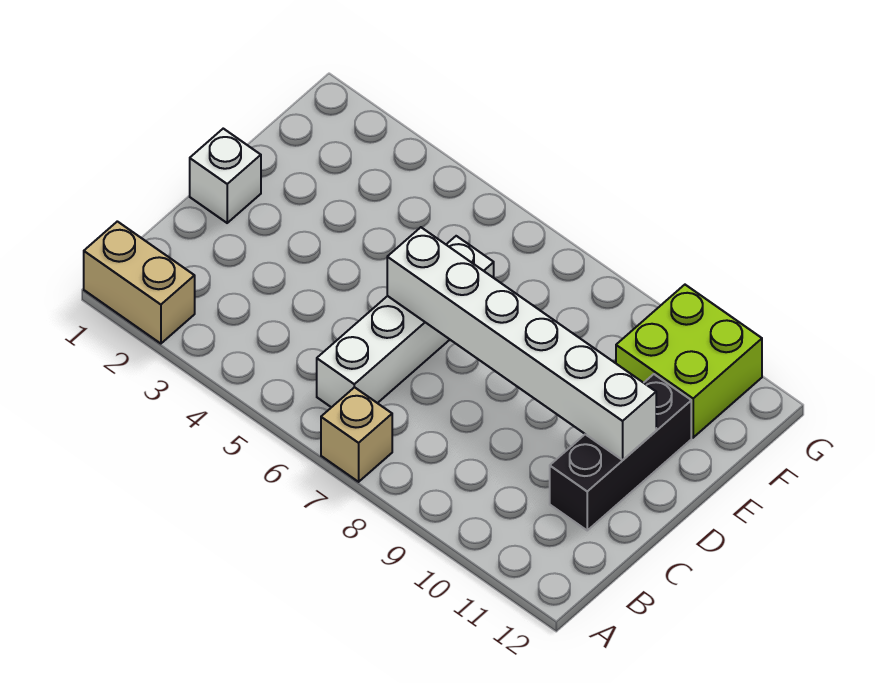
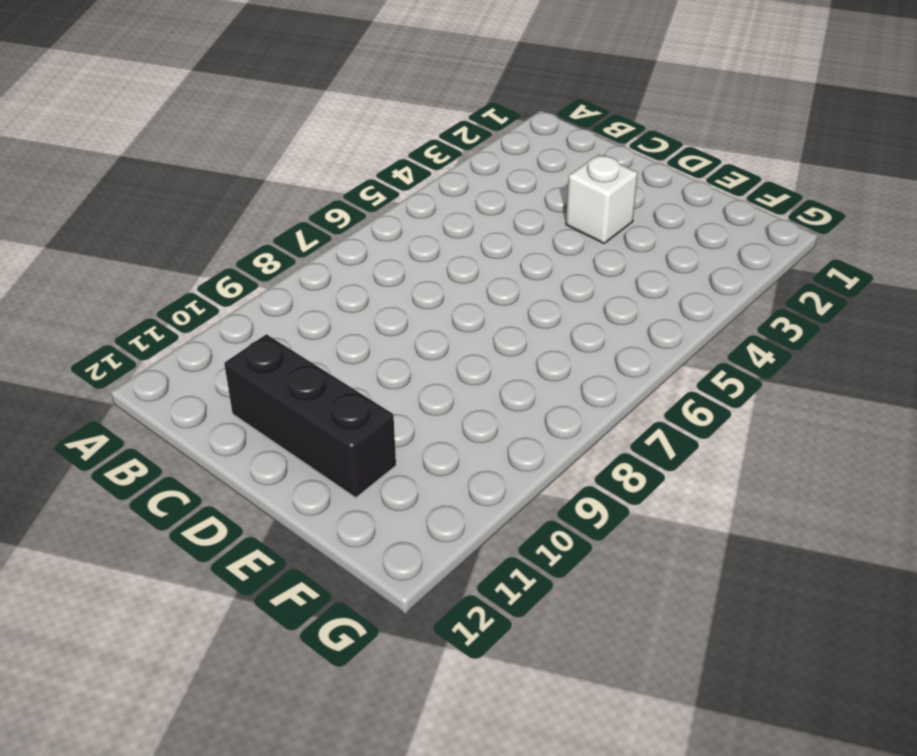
white 1x1 brick [566,155,638,243] -> white 1x1 brick moved to [190,129,261,223]
none -> tan 1x2 brick [84,221,195,344]
none -> tan 1x1 brick [321,387,392,482]

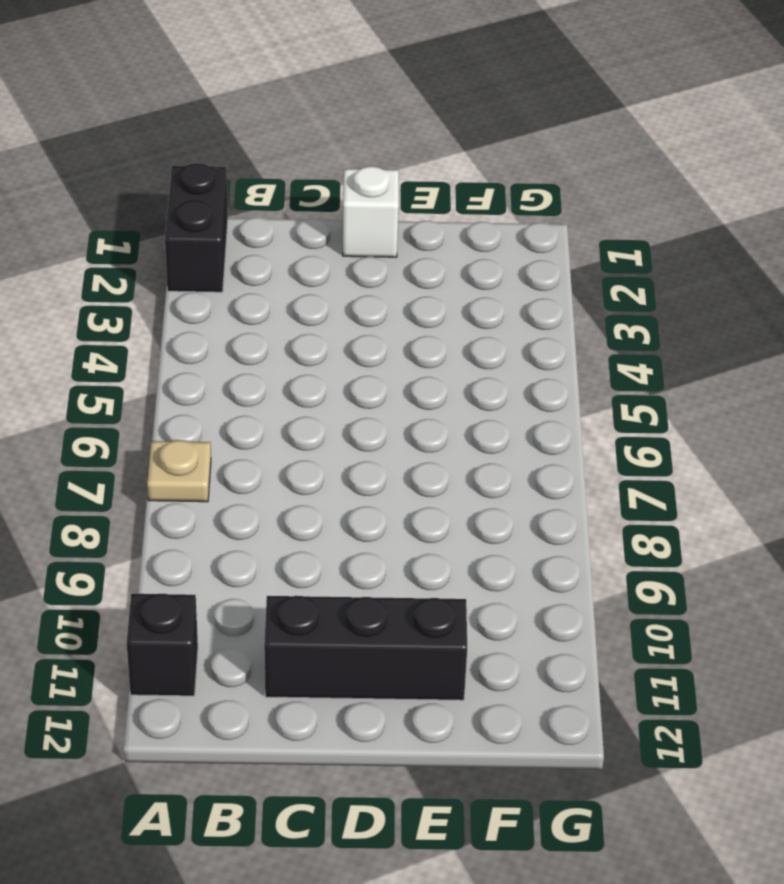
black 1x2 brick [165,163,228,292] -> tan 1x2 brick [84,221,195,344]
tan 1x1 plate [147,440,211,502] -> tan 1x1 brick [321,387,392,482]
black 1x1 brick [127,594,198,696] -> none
none -> white 1x4 brick [317,236,494,407]
none -> lime 2x2 brick [616,285,762,438]

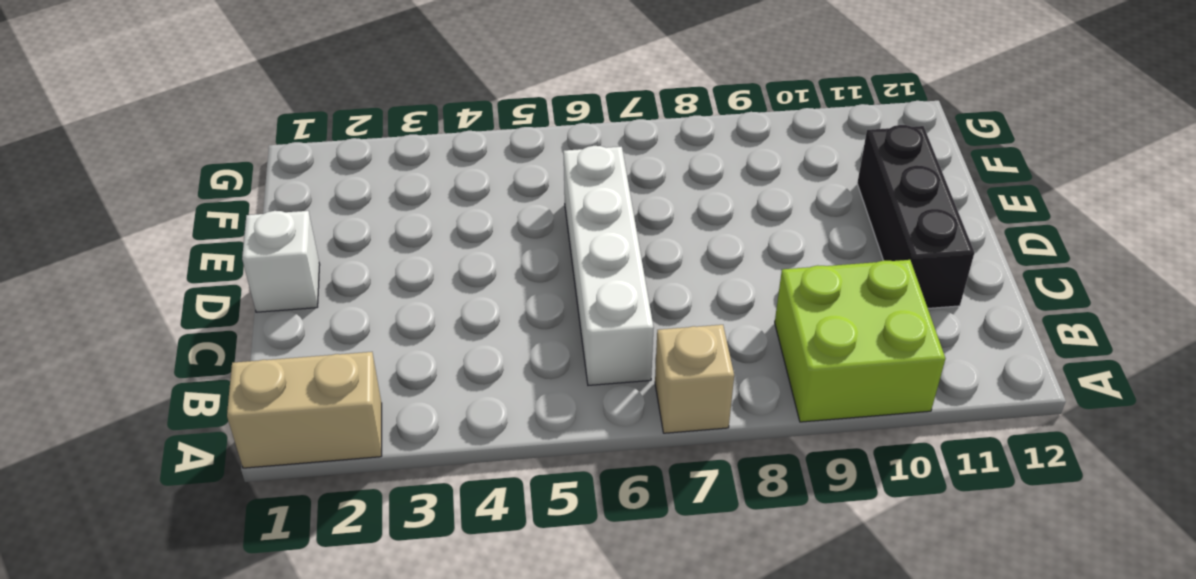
lime 2x2 brick [775,260,946,422] -> lime 2x2 brick moved to [616,285,762,438]
none -> white 1x6 brick [387,227,656,460]

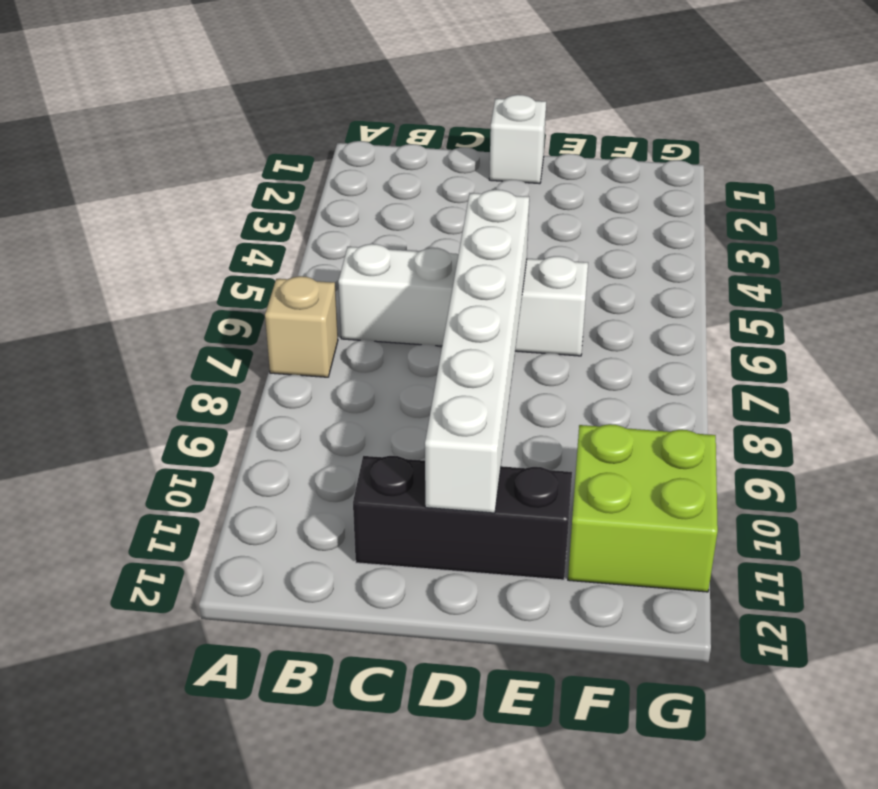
none -> tan 1x2 brick [84,221,195,344]

